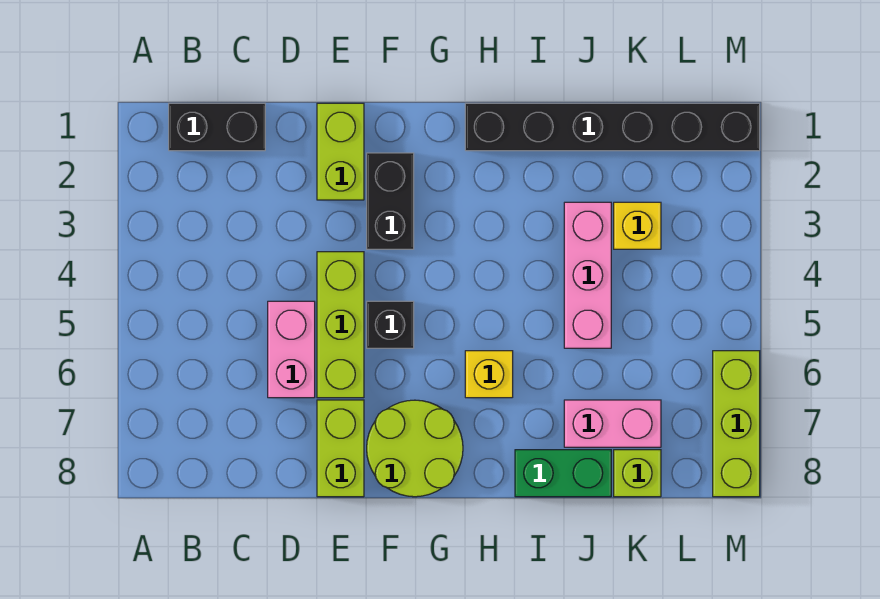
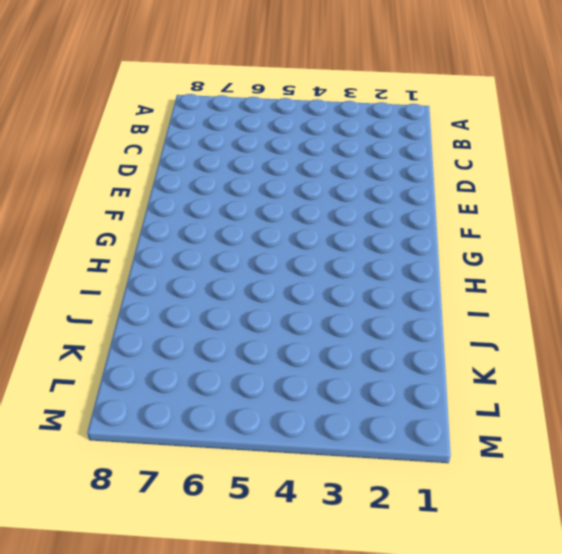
none -> black 1x2 brick [169,103,265,151]
none -> pink 1x2 brick [268,301,315,398]
none -> lime 1x2 brick [317,103,364,200]

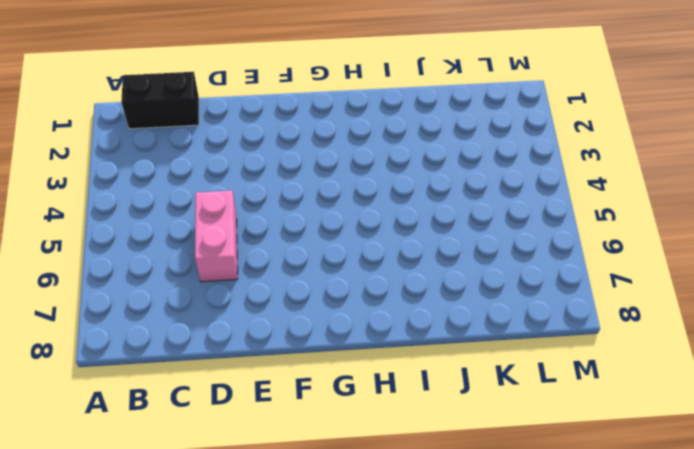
none -> lime 1x2 brick [317,103,364,200]
none -> lime 1x3 brick [317,252,364,398]
none -> lime 1x2 brick [317,400,364,497]

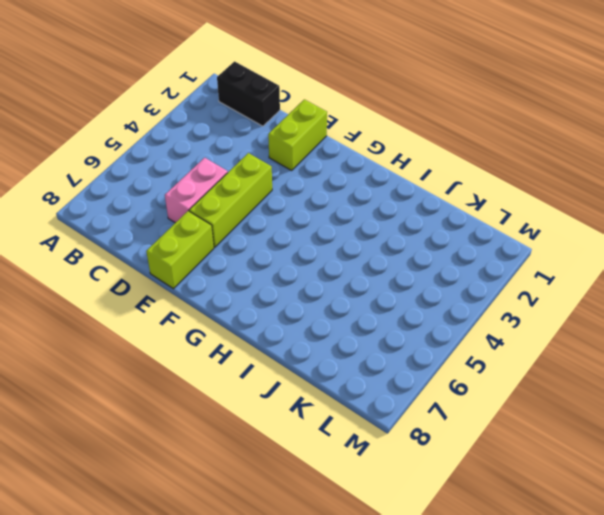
none -> black 1x2 brick [367,153,414,249]
none -> black 1x1 brick [367,301,414,348]
none -> lime 2x2 round brick [367,400,463,497]

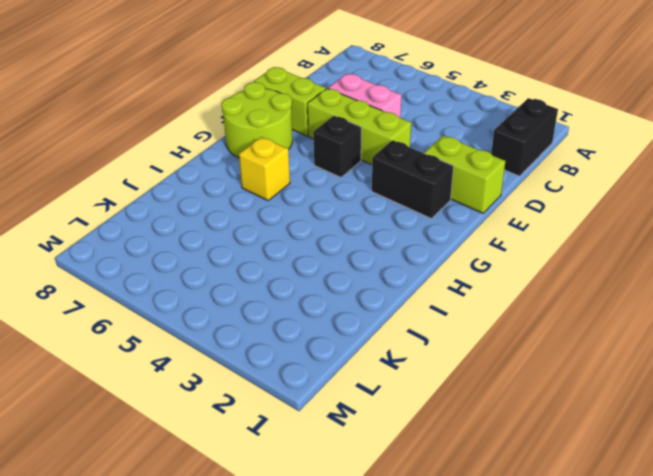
none -> black 1x6 brick [465,103,760,151]
none -> green 1x2 brick [515,450,611,497]
none -> pink 1x3 brick [564,202,611,348]

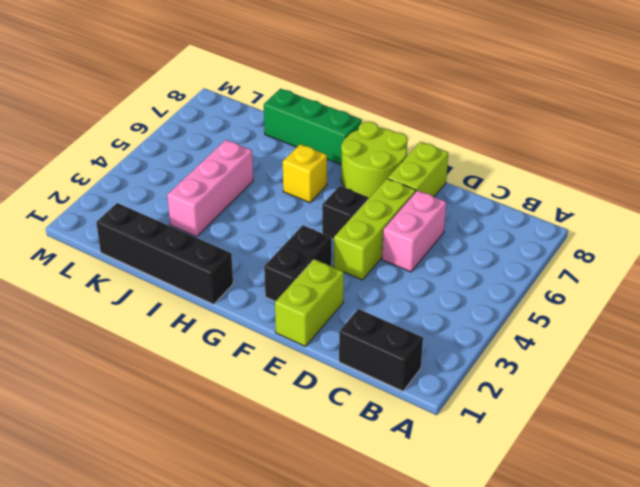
black 1x4 brick [96,203,233,304] -> black 1x6 brick [465,103,760,151]
green 1x3 brick [264,89,362,165] -> green 1x2 brick [515,450,611,497]
none -> pink 1x2 brick [564,400,661,447]
none -> yellow 1x1 brick [614,202,661,249]
none -> lime 1x1 brick [614,450,661,497]

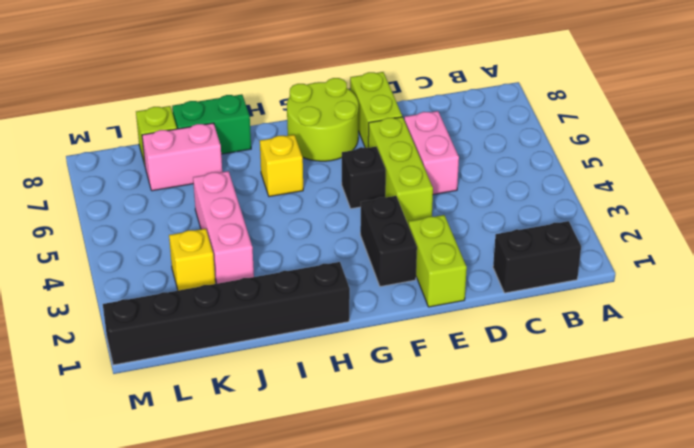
none -> lime 1x3 brick [713,351,760,497]

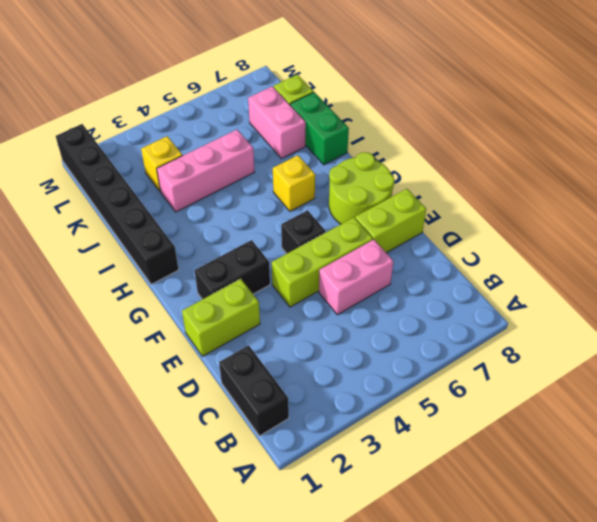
none -> lime 1x3 brick [713,351,760,497]

